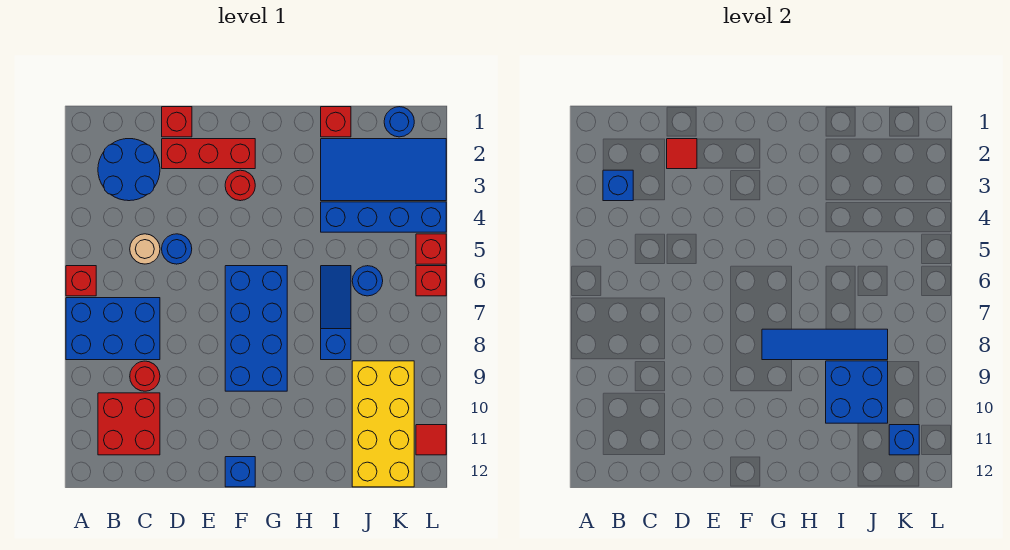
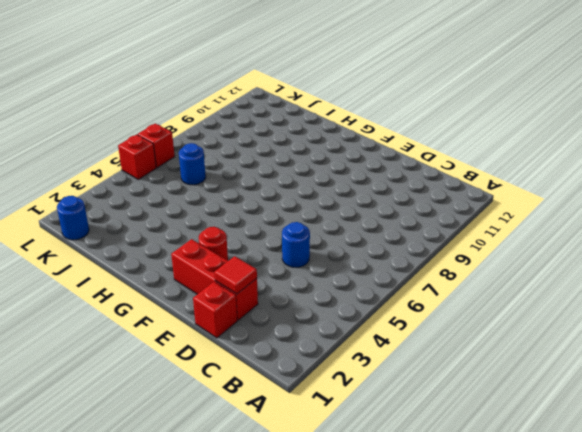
none -> red 1x1 brick [66,266,96,296]
none -> blue 2x3 brick [66,298,160,360]
none -> blue 2x2 round brick [98,139,160,201]

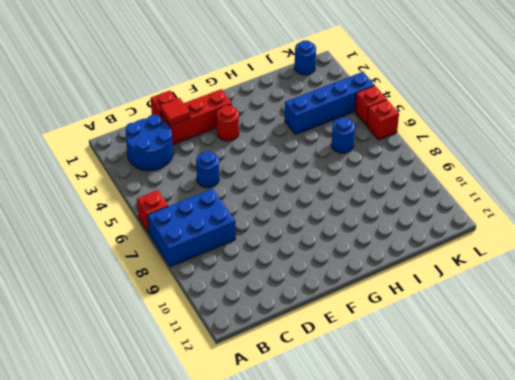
none -> red 2x2 brick [98,393,160,455]
none -> tan 1x1 round brick [130,234,160,264]
none -> red 1x1 round brick [130,361,160,391]

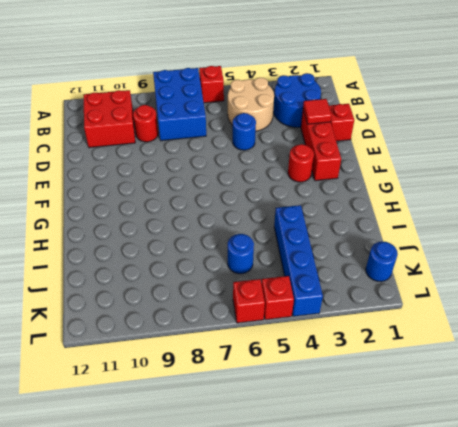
tan 2x2 round brick [228,78,274,131] -> tan 1x1 round brick [130,234,160,264]
none -> blue 2x4 brick [225,266,287,391]
none -> blue 1x1 brick [225,457,255,487]
none -> red 1x1 brick [321,107,351,137]

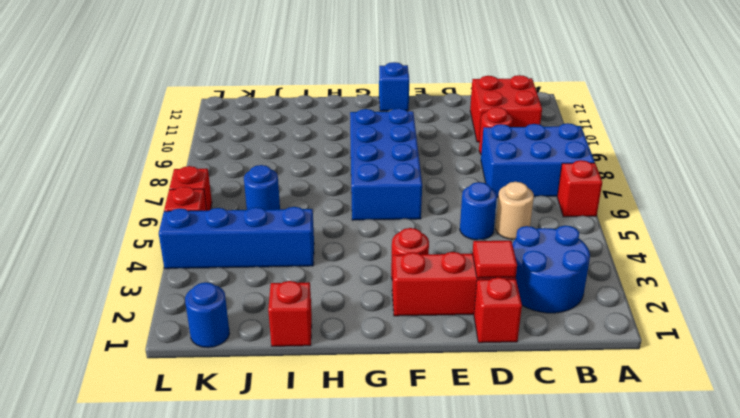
none -> blue 2x4 tile [321,139,446,201]
none -> blue 1x3 slope [321,266,351,360]
none -> yellow 2x4 brick [352,361,414,487]

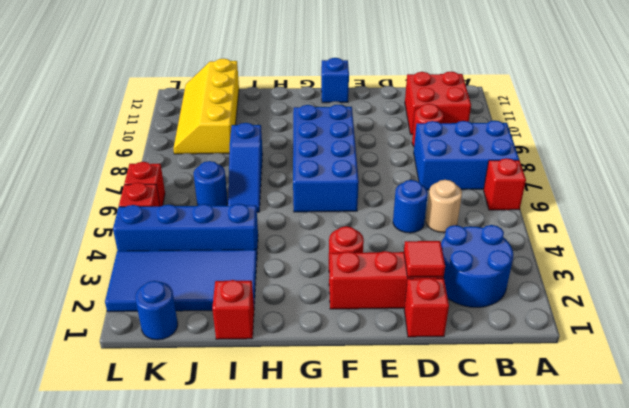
yellow 2x4 slope [174,59,239,154] -> yellow 2x4 brick [352,361,414,487]
none -> red 1x1 tile [416,425,446,455]
none -> blue 1x1 brick [603,170,633,201]
none -> blue 1x4 tile [762,329,888,360]

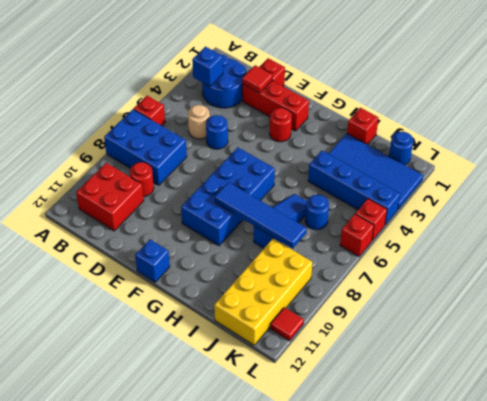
none -> blue 2x2 brick [826,361,888,423]
none -> blue 1x1 brick [889,425,919,455]

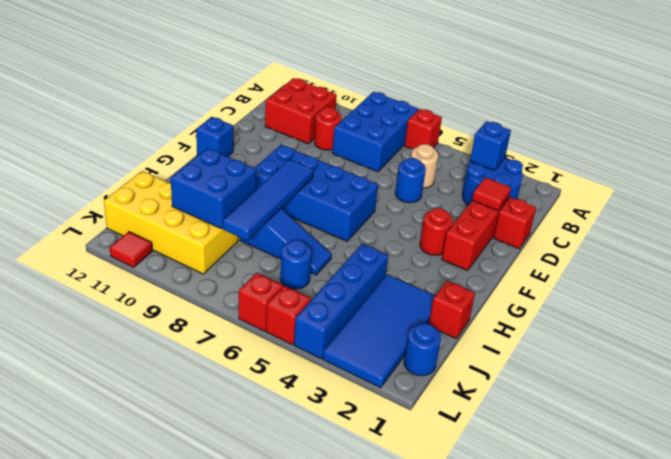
none -> blue 1x1 brick [889,425,919,455]

